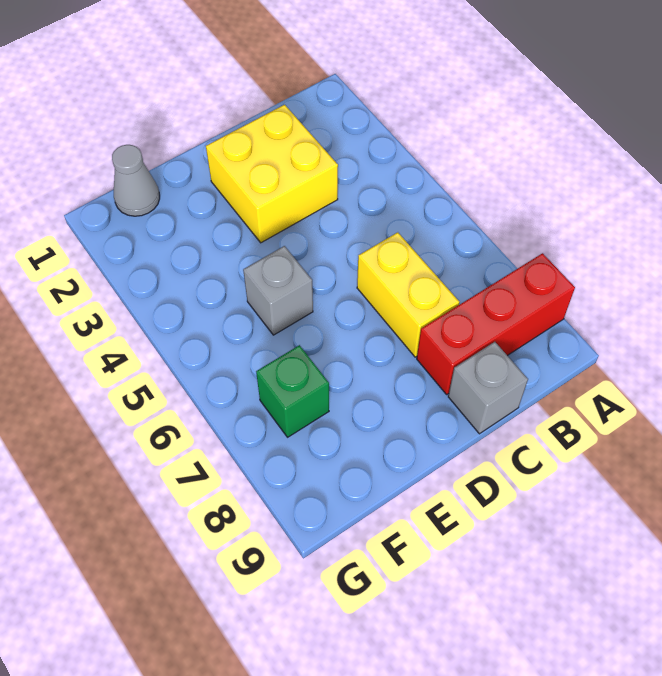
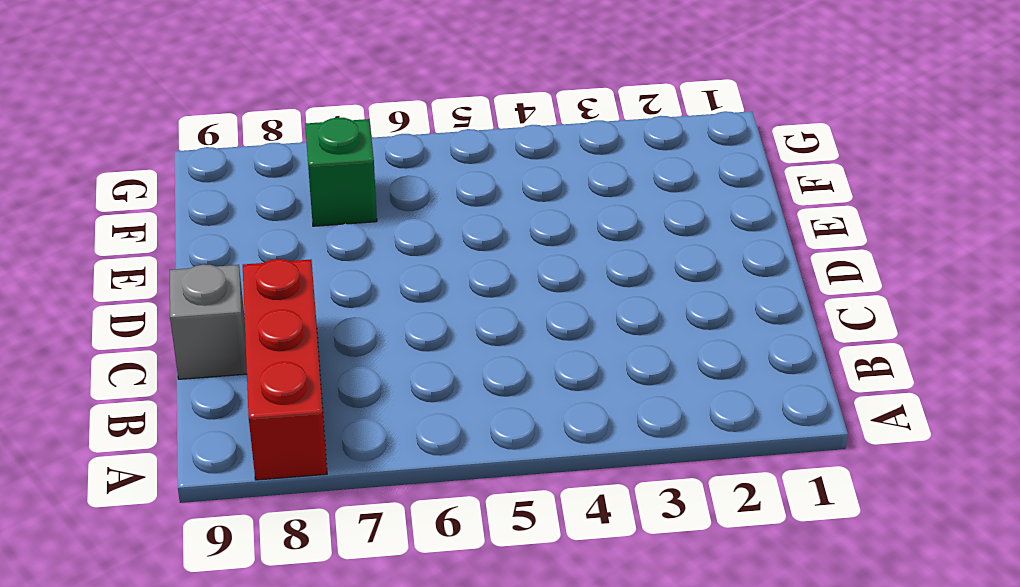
none -> yellow 2x2 brick [206,105,338,243]
none -> yellow 1x2 brick [357,232,460,357]

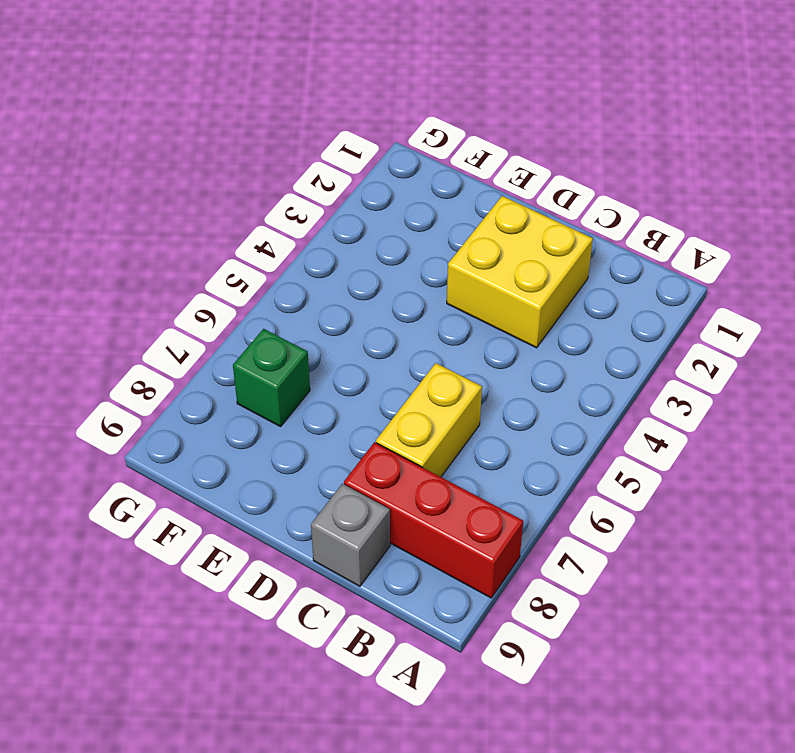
none -> grey 1x1 brick [243,246,313,335]
none -> grey 1x1 cone [112,145,160,216]

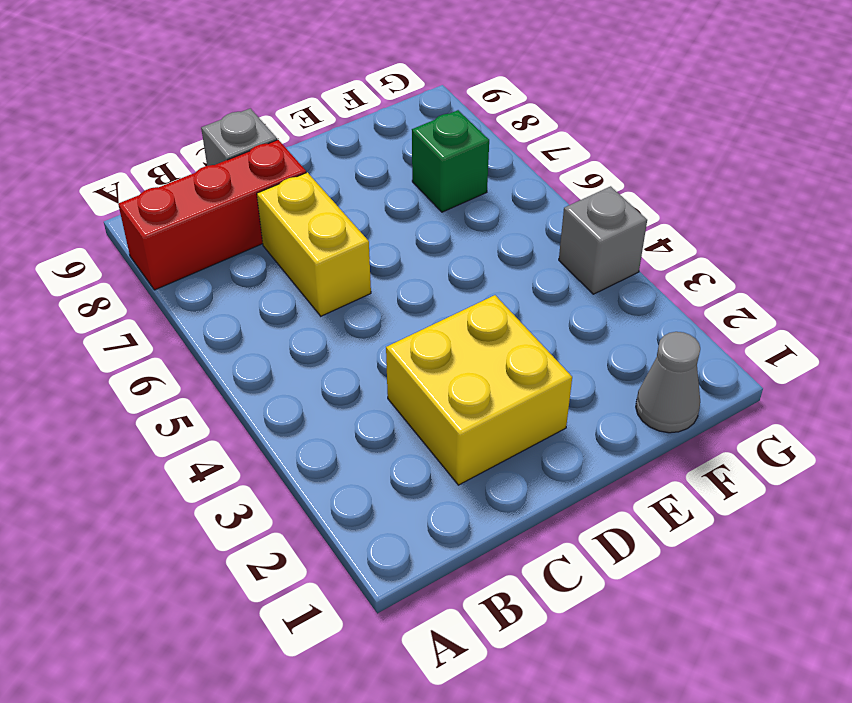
grey 1x1 brick [559,186,647,294] -> grey 1x1 brick moved to [243,246,313,335]

